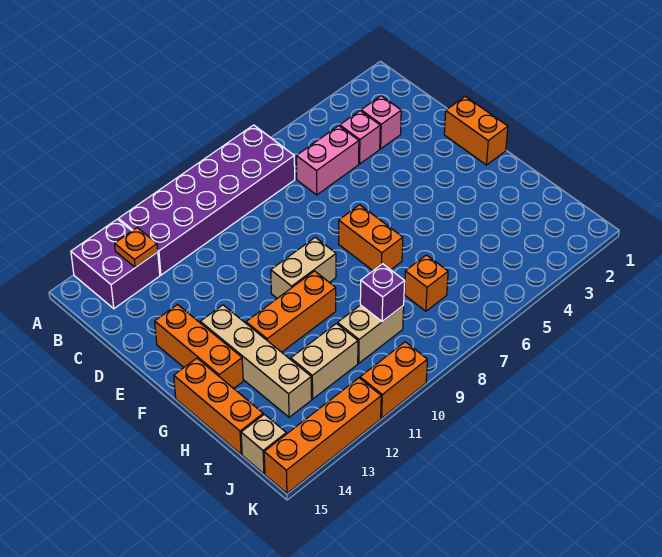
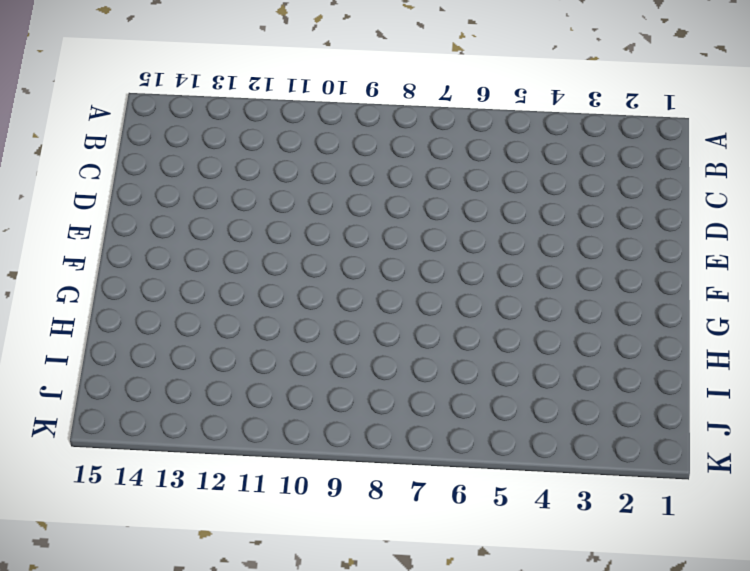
none -> purple 2x6 brick [119,125,295,275]
none -> purple 2x2 brick [71,219,160,309]
none -> pink 1x1 brick [361,96,401,149]

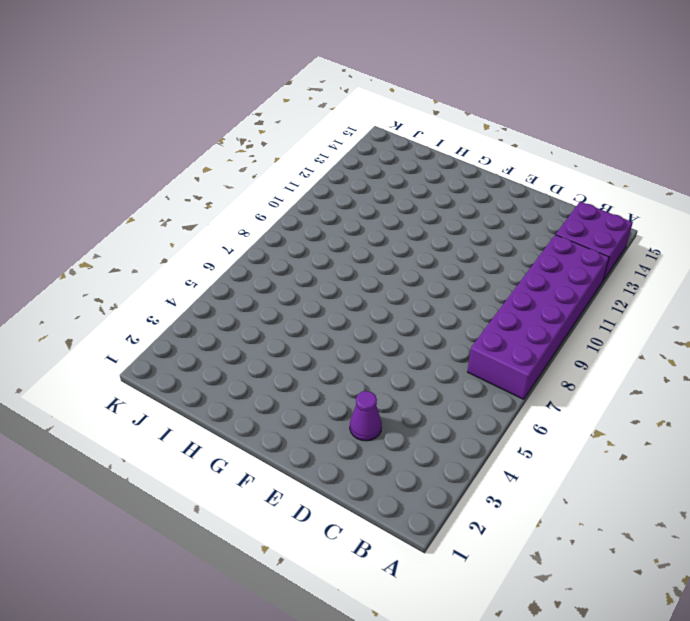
purple 1x1 cone [350,391,382,441] -> none
none -> pink 1x1 brick [361,96,401,149]
none -> pink 1x1 brick [340,111,380,164]
none -> pink 1x2 brick [296,126,359,195]

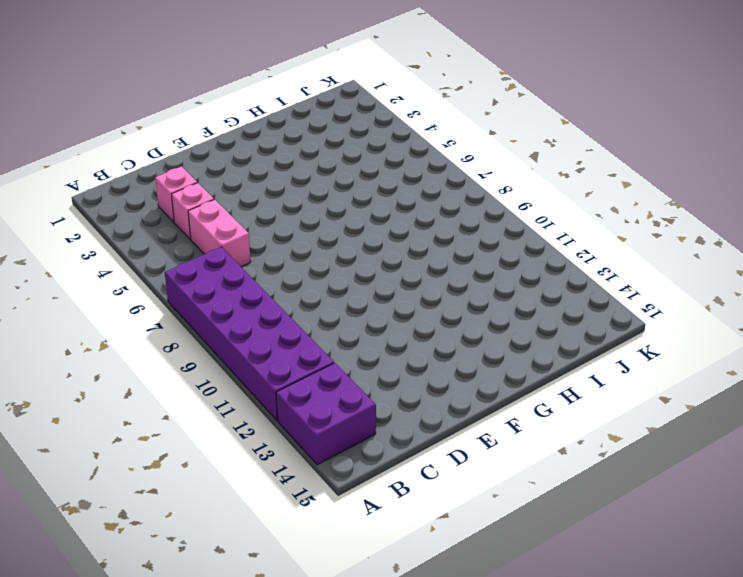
none -> orange 1x2 brick [444,96,508,165]
none -> orange 1x3 brick [155,305,243,388]
none -> orange 1x2 brick [339,205,403,271]

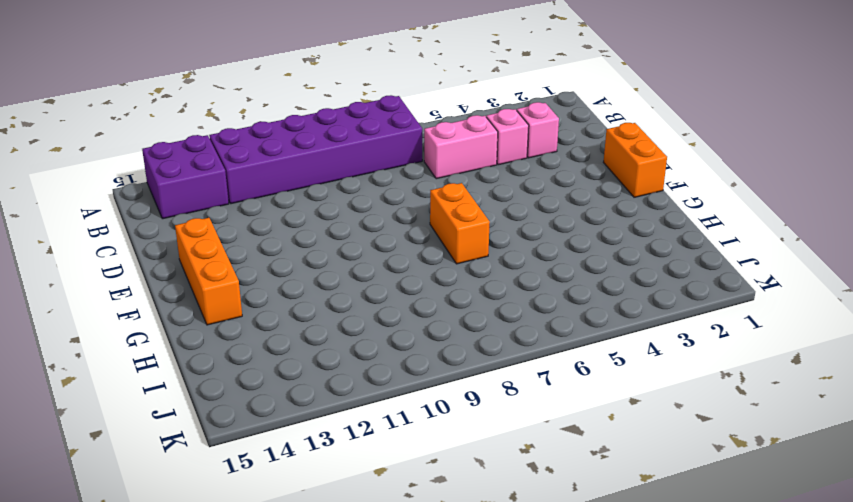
none -> tan 1x2 brick [271,237,336,298]
none -> tan 1x4 brick [200,305,312,417]
none -> orange 1x3 brick [246,271,336,352]

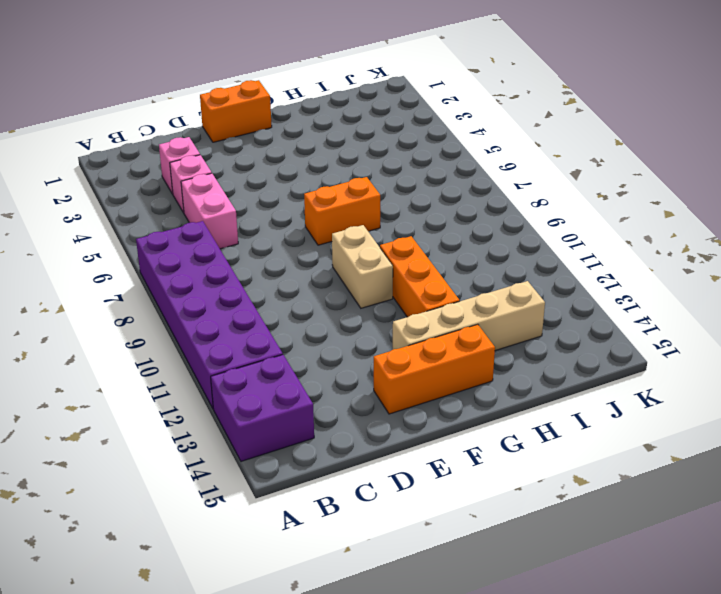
none -> orange 1x3 brick [174,358,263,454]
none -> orange 1x1 brick [405,255,448,311]
none -> tan 1x2 brick [337,305,404,363]

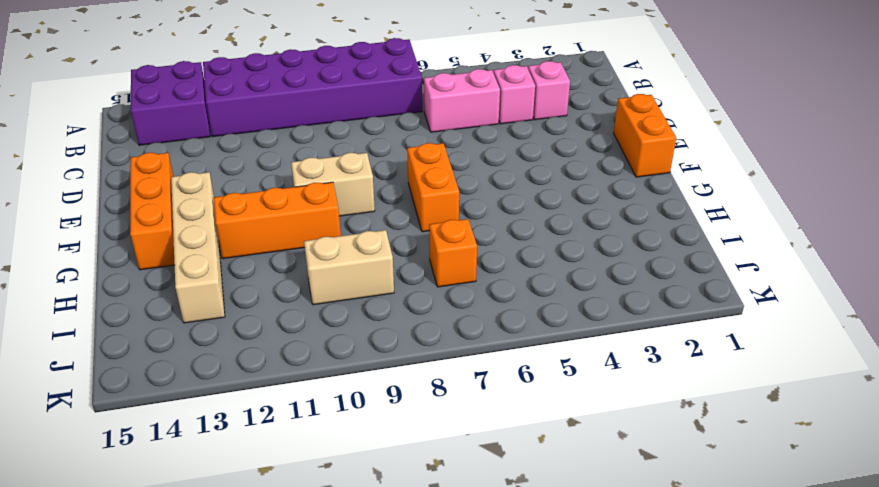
none -> orange 1x3 brick [174,358,263,454]
none -> tan 1x2 brick [291,323,358,399]
none -> tan 1x1 brick [241,414,286,474]

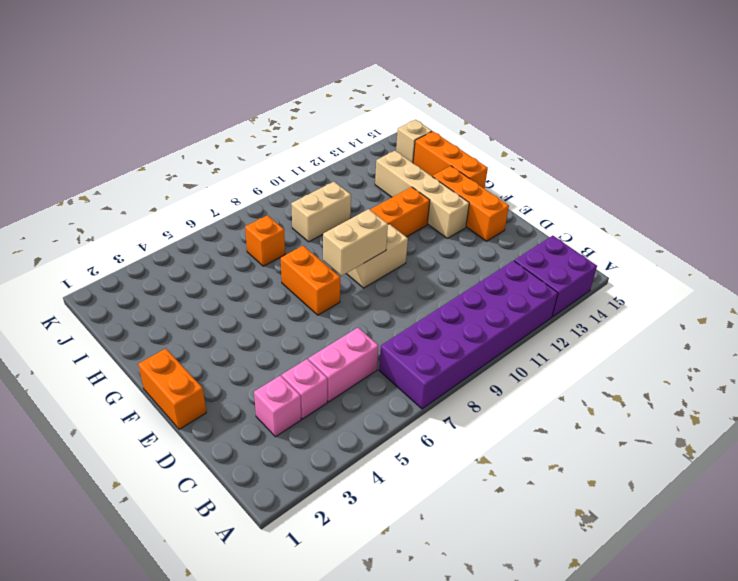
tan 1x2 brick [323,209,388,276] -> tan 1x2 brick moved to [291,323,358,399]
none -> orange 1x2 brick [360,342,427,418]
none -> orange 1x4 brick [264,378,381,493]
none -> orange 1x1 plate [115,228,158,267]

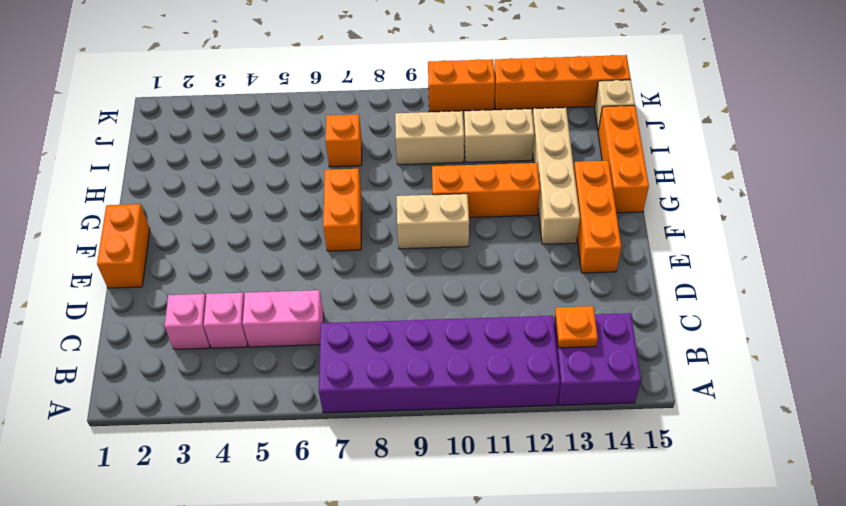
none -> purple 1x1 brick [360,264,405,322]

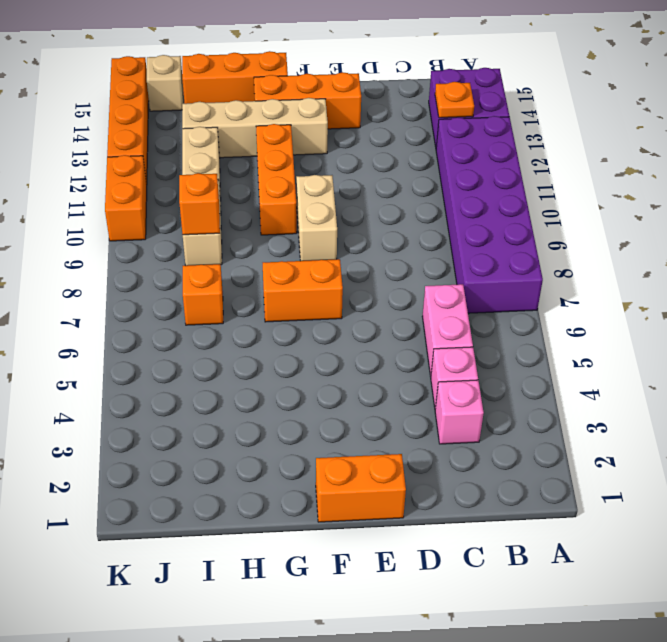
orange 1x1 brick [179,173,220,235] -> purple 1x1 brick [360,264,405,322]

